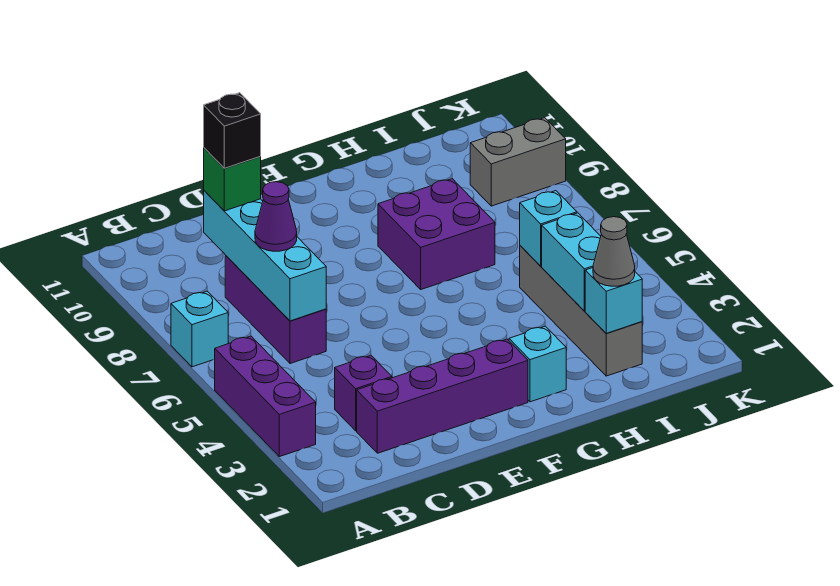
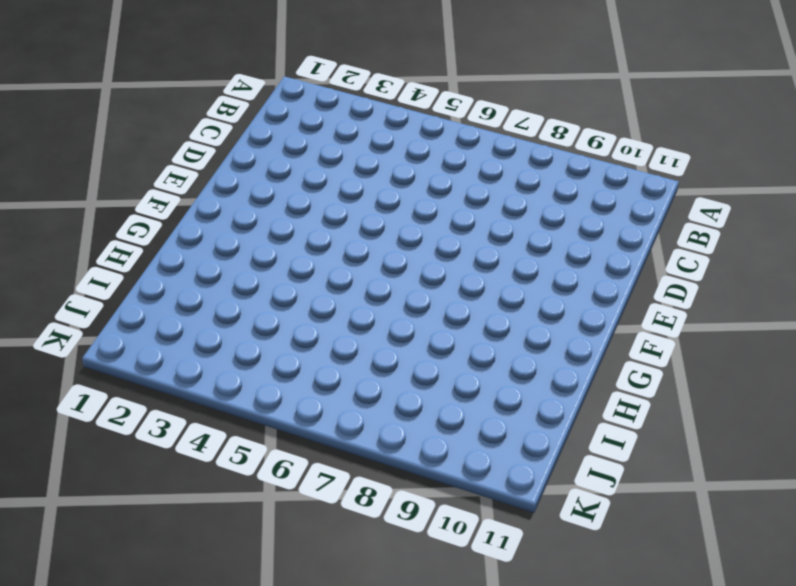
none -> purple 1x3 brick [215,336,316,457]
none -> cyan 1x1 brick [171,291,228,367]
none -> purple 1x4 brick [357,339,528,453]

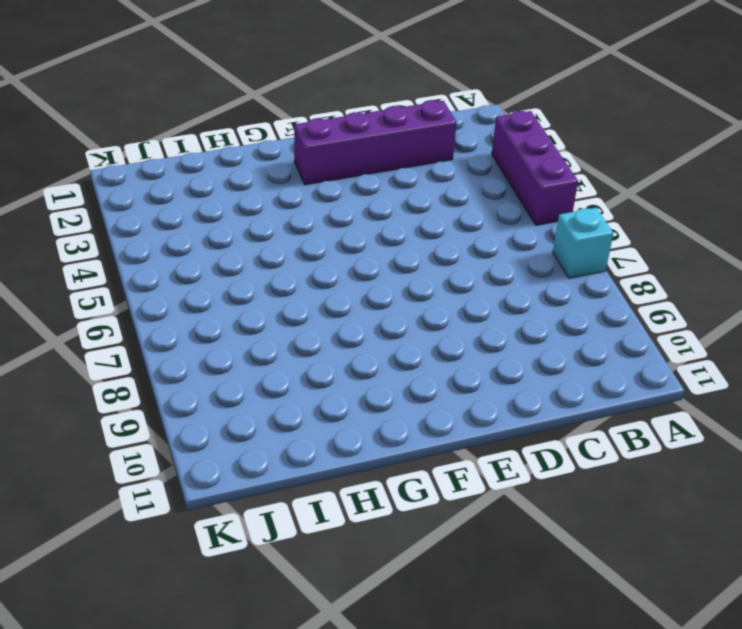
none -> purple 1x1 brick [335,355,392,431]
none -> purple 1x3 brick [225,256,326,364]
none -> cyan 1x1 brick [509,326,566,402]

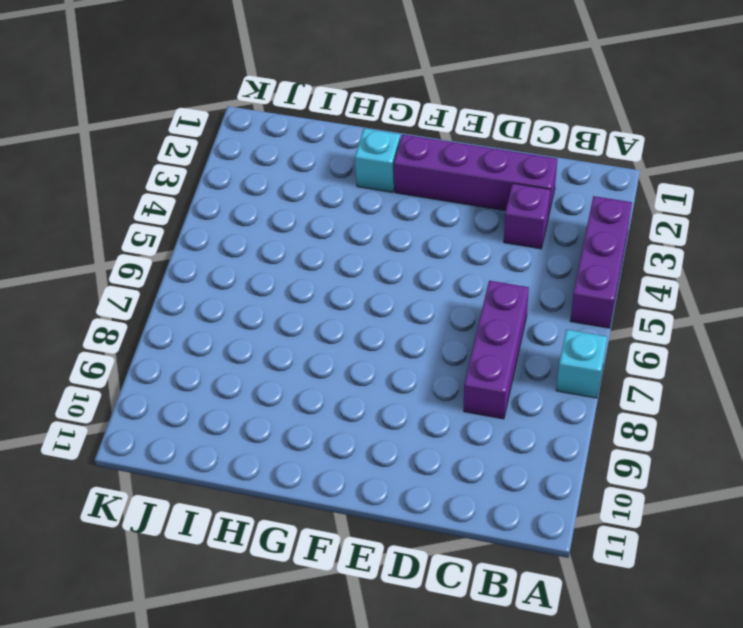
none -> purple 2x2 brick [378,179,495,289]
none -> grey 1x4 brick [520,246,642,376]
none -> grey 1x2 brick [470,118,566,206]

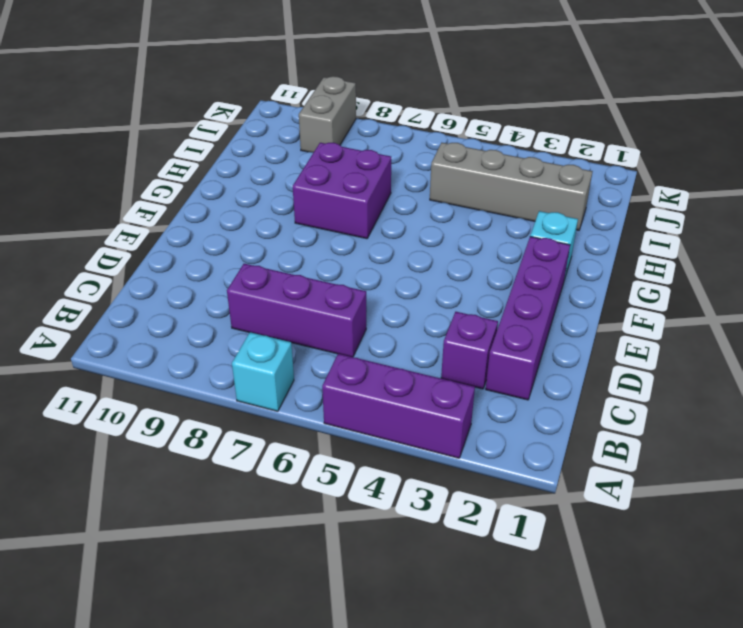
none -> cyan 1x4 brick [204,191,326,321]
none -> cyan 1x1 brick [585,268,642,333]
none -> cyan 1x2 brick [542,213,601,311]

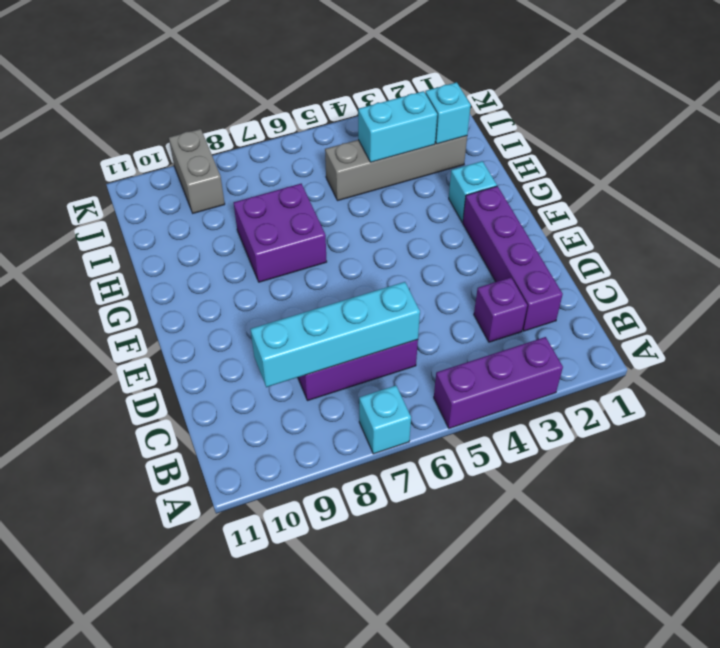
none -> cyan 1x1 brick [520,191,577,266]
none -> purple 1x1 cone [255,182,297,251]
none -> green 1x1 brick [204,148,261,211]

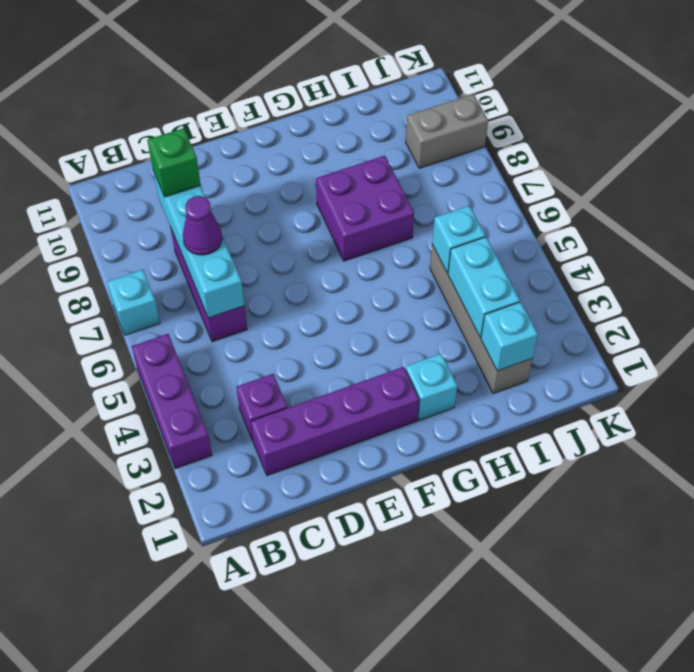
none -> grey 1x1 cone [593,217,635,286]
none -> black 1x1 brick [204,93,261,168]

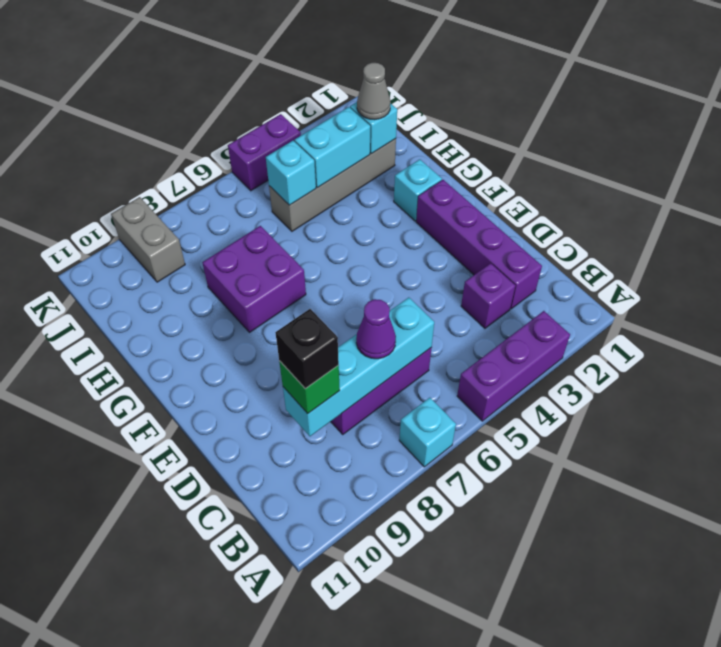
purple 1x2 brick [228,114,301,191] -> none

